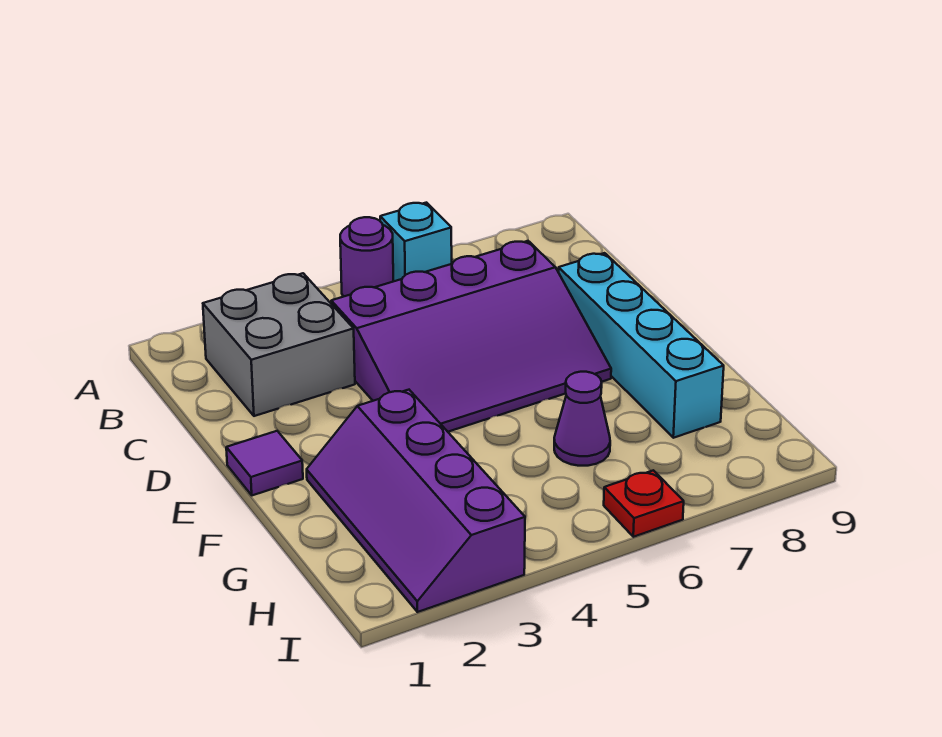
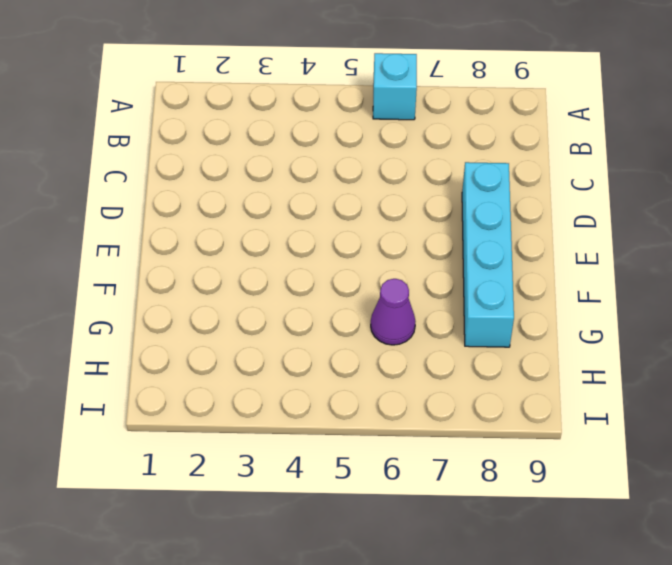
none -> purple 1x1 round brick [340,217,393,297]
none -> grey 2x2 brick [203,273,355,416]

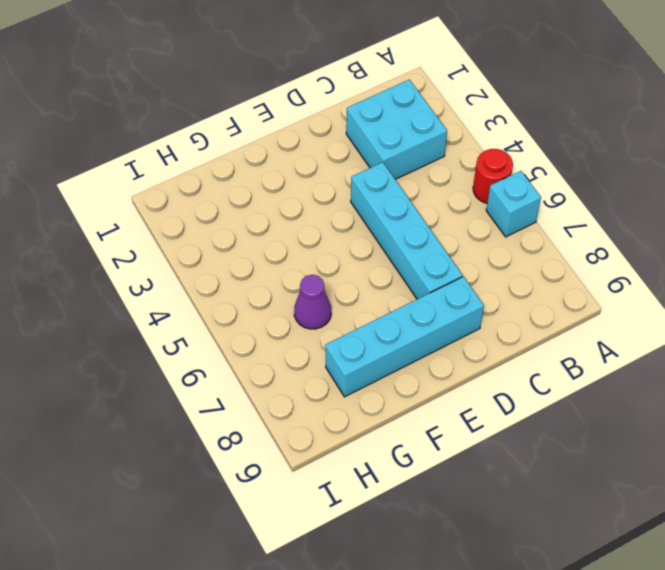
red 1x1 round brick [473,149,513,203] -> purple 1x1 round brick [340,217,393,297]
cyan 2x2 brick [346,80,447,179] -> grey 2x2 brick [203,273,355,416]
cyan 1x4 brick [351,162,463,299] -> purple 3x4 slope [331,241,611,432]
none -> purple 1x1 tile [226,431,303,495]
none -> purple 2x4 slope [307,390,525,612]

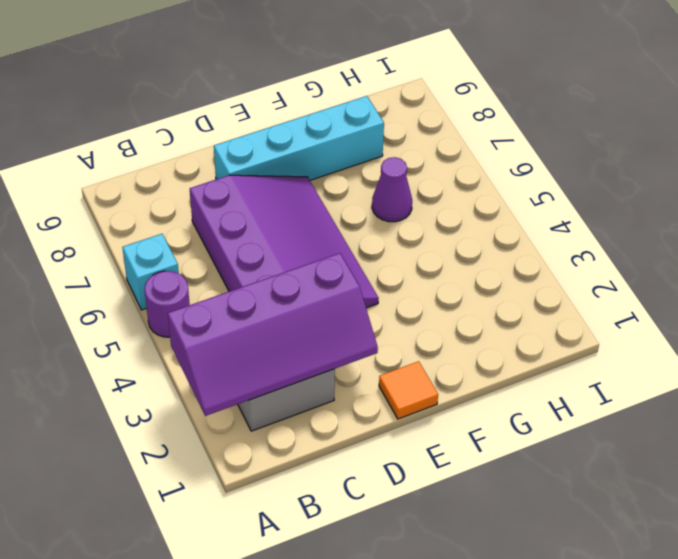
purple 2x4 slope [168,253,378,416] -> purple 2x4 slope moved to [307,390,525,612]
orange 1x1 tile [379,361,438,419] -> purple 1x1 tile [226,431,303,495]
none -> red 1x1 plate [604,470,684,537]

